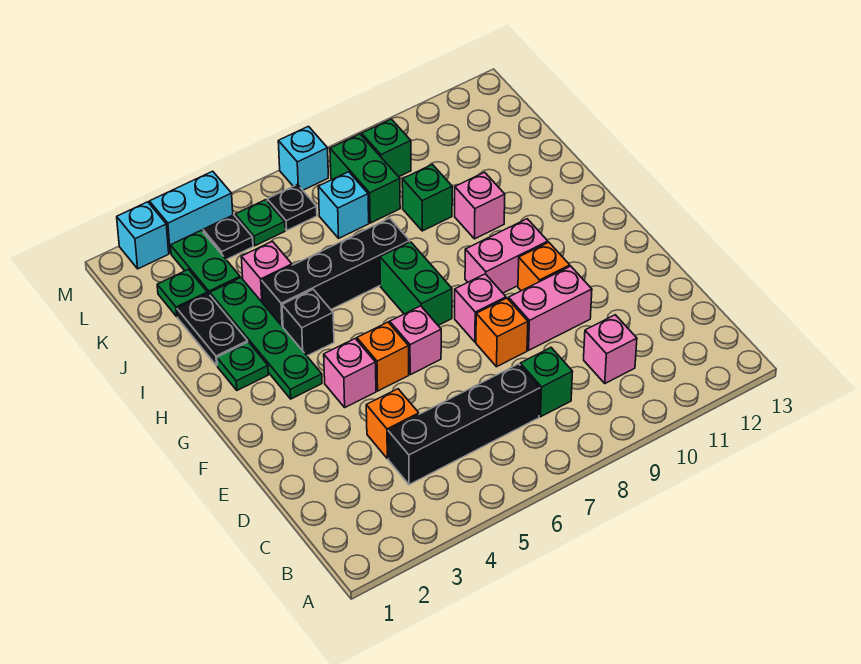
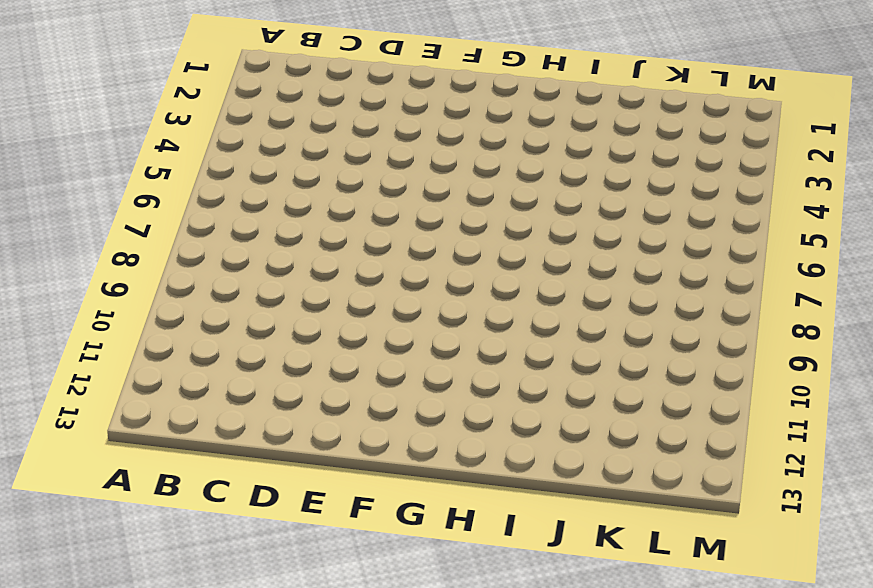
none -> black 1x4 brick [388,364,540,485]
none -> green 1x1 brick [520,348,573,417]
none -> pink 1x1 brick [584,315,637,383]
none -> orange 1x1 brick [366,389,419,459]

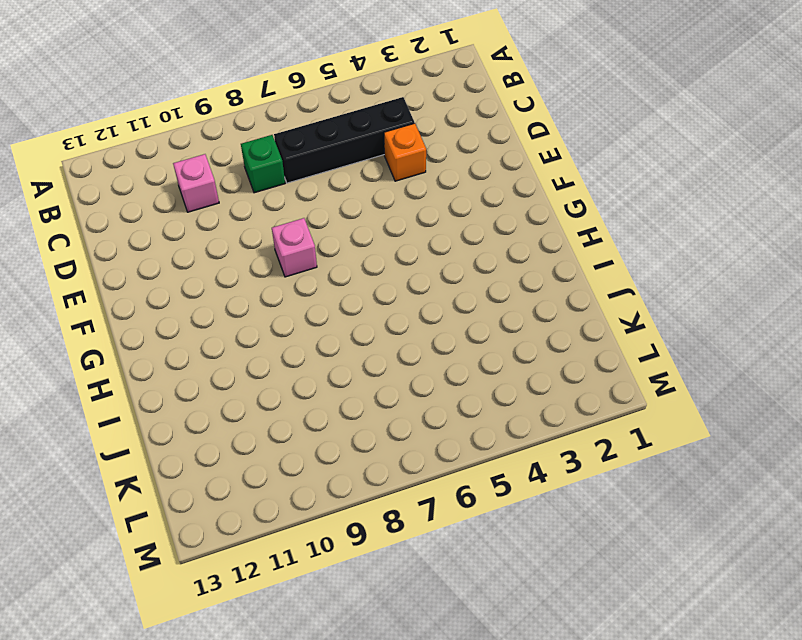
none -> orange 1x1 brick [476,298,528,367]
none -> pink 1x2 brick [509,266,592,350]
none -> pink 1x1 brick [324,339,376,407]
none -> orange 1x1 brick [357,322,409,391]

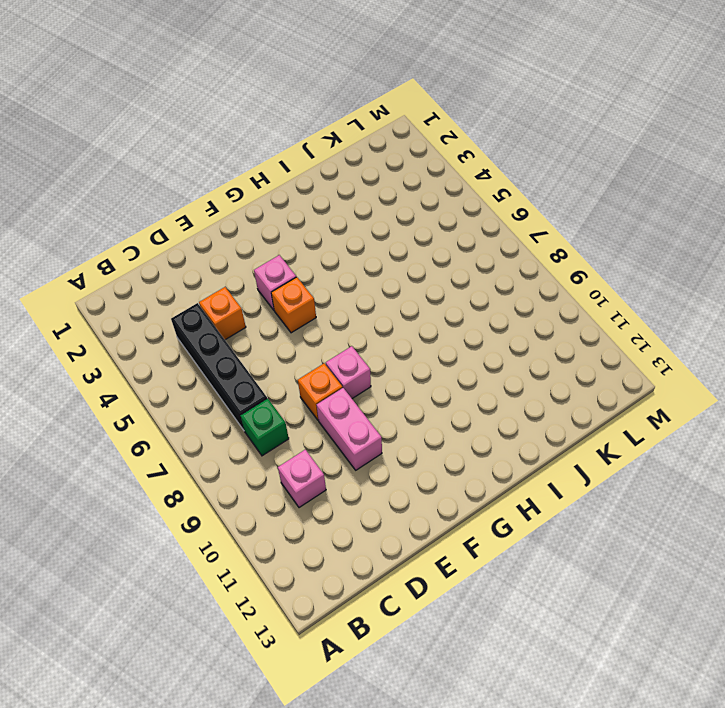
none -> pink 1x1 brick [390,306,441,375]
none -> orange 1x1 brick [518,242,570,291]
none -> green 1x4 plate [210,278,322,399]
none -> green 1x2 brick [380,242,452,325]

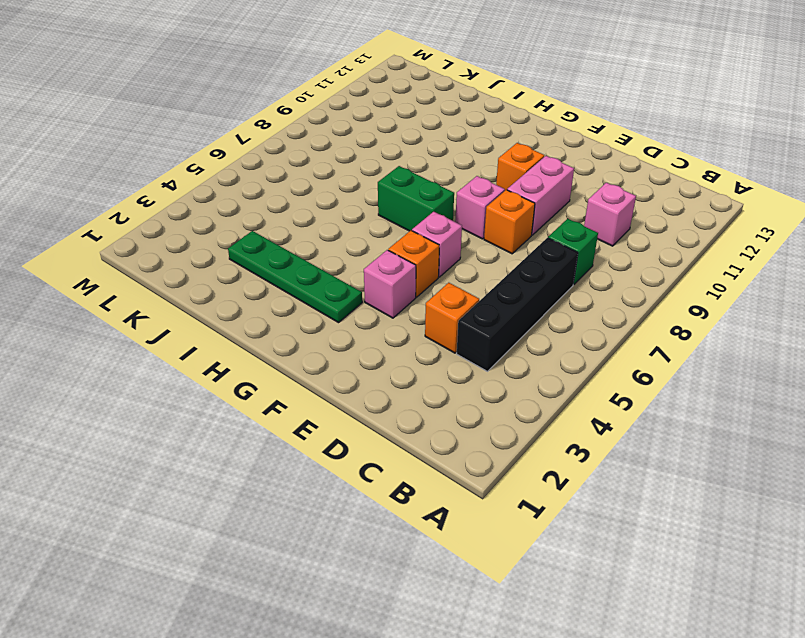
none -> pink 1x2 brick [465,219,548,293]
none -> green 1x1 plate [217,342,268,390]
none -> black 1x1 brick [282,289,334,356]
none -> black 1x2 plate [177,293,248,365]

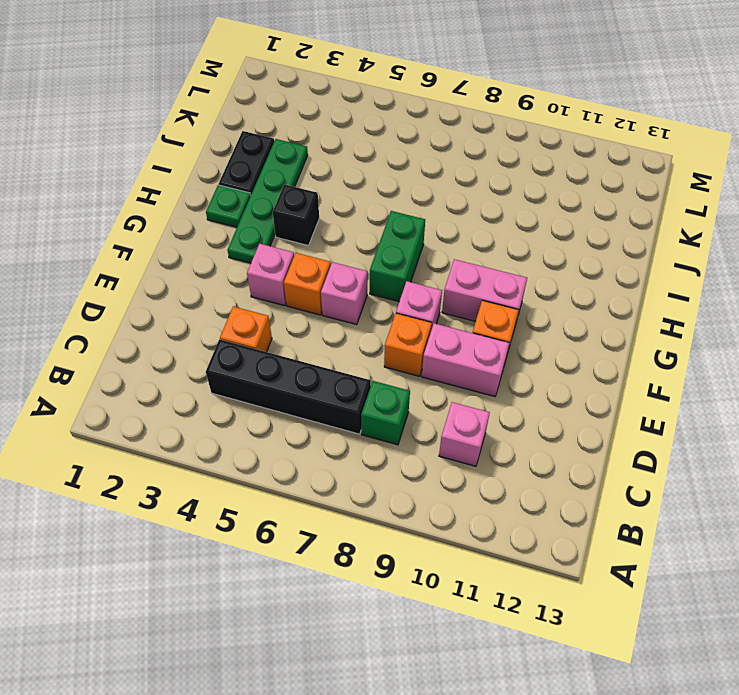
none -> black 1x4 brick [262,218,410,327]
none -> pink 1x1 brick [455,172,505,239]
none -> pink 1x1 brick [241,241,292,303]
none -> green 1x1 brick [402,164,452,231]

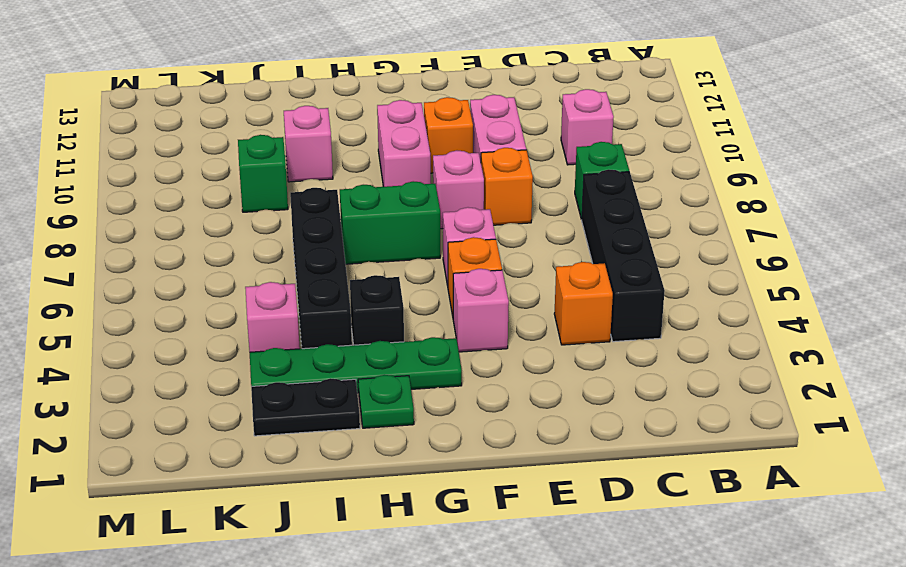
none -> green 1x1 plate [157,269,207,317]
none -> green 1x2 plate [171,230,240,295]
none -> cyan 1x1 brick [318,172,369,238]
none -> green 1x2 brick [330,134,400,223]

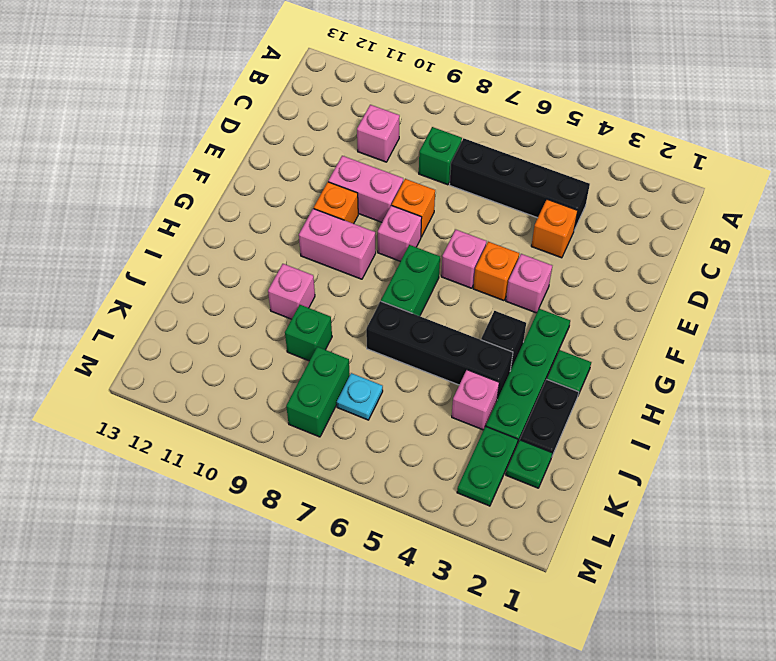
cyan 1x1 plate [337,373,383,420] -> cyan 1x1 brick [318,172,369,238]
none -> black 1x1 plate [203,215,253,260]
none -> green 1x1 plate [235,200,285,246]
none -> black 1x1 plate [267,185,317,230]
none -> green 1x1 brick [362,119,411,177]

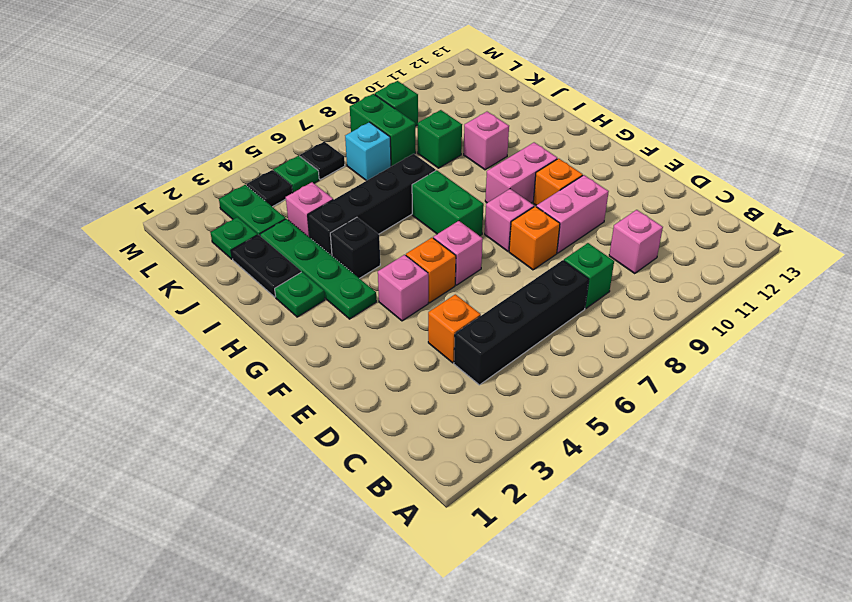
none -> cyan 1x1 brick [117,202,169,269]
none -> cyan 1x2 brick [149,171,233,253]
none -> cyan 1x1 brick [278,126,328,190]

